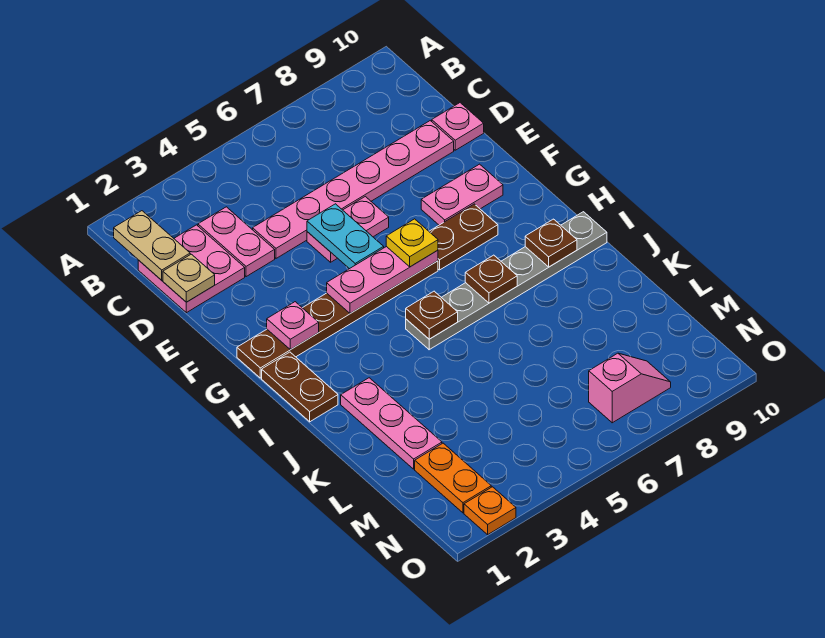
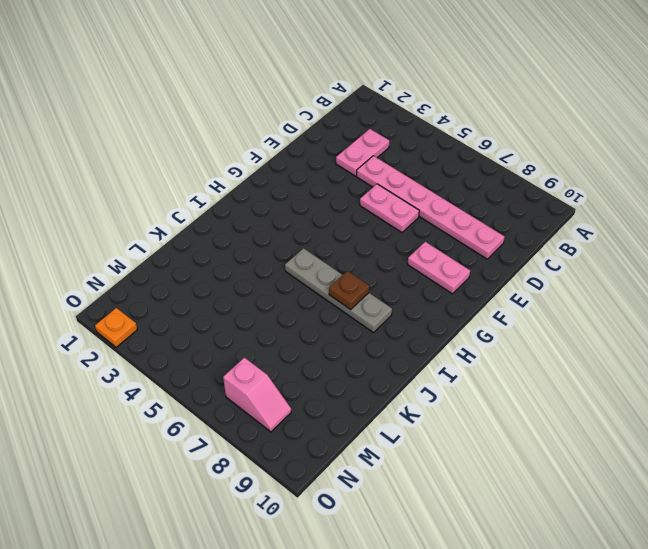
grey 1x4 plate [285,248,392,333] -> grey 1x6 plate [406,212,607,350]
none -> pink 2x2 plate [138,225,245,313]
none -> pink 1x1 plate [432,103,484,150]
none -> brown 1x6 plate [237,261,438,378]

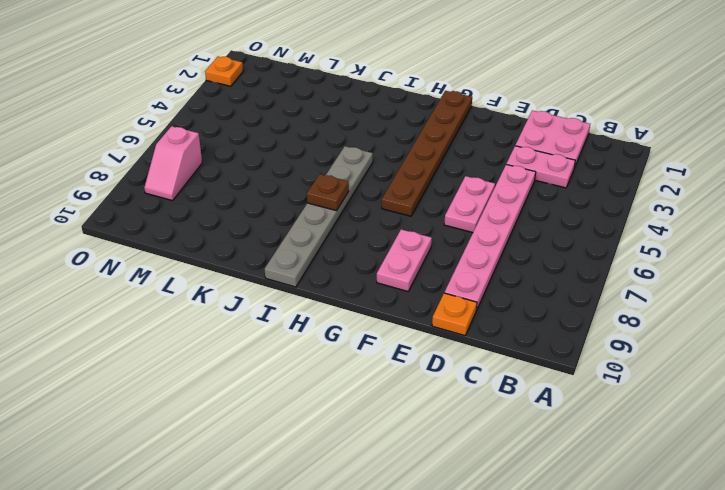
orange 1x1 plate [432,293,477,336] -> pink 1x1 plate [432,103,484,150]
none -> brown 1x2 plate [429,204,498,270]
none -> brown 1x2 plate [262,352,338,422]
none -> pink 1x3 plate [341,378,442,469]

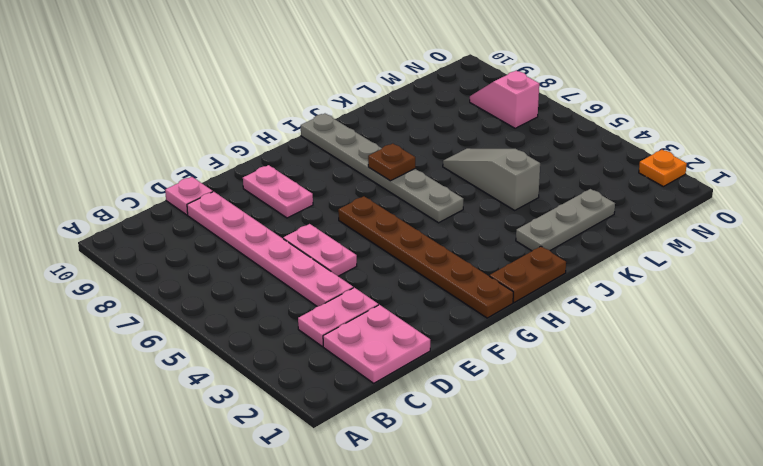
grey 1x3 plate [516,189,615,251] -> pink 1x3 plate [341,378,442,469]
grey 1x3 slope [443,148,540,210] -> none
none -> brown 1x2 plate [429,204,498,270]
none -> orange 1x2 plate [415,443,491,513]
none -> tan 1x2 plate [114,211,190,280]

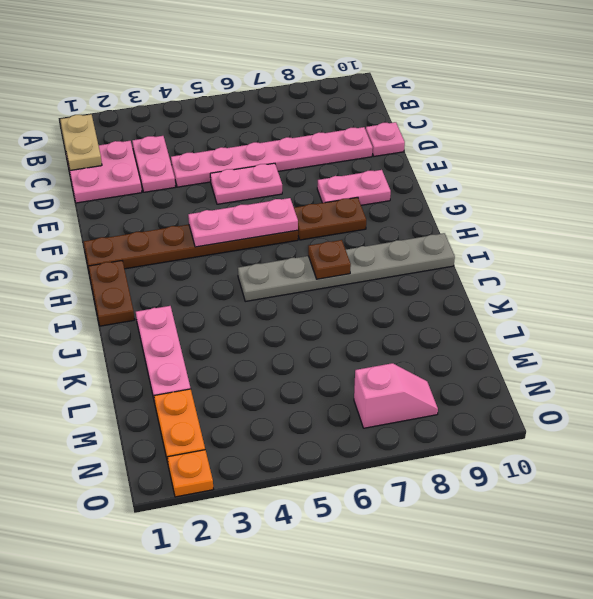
none -> tan 1x1 plate [163,254,215,302]
none -> cyan 1x2 plate [307,204,384,269]
none -> pink 1x1 plate [267,302,319,350]

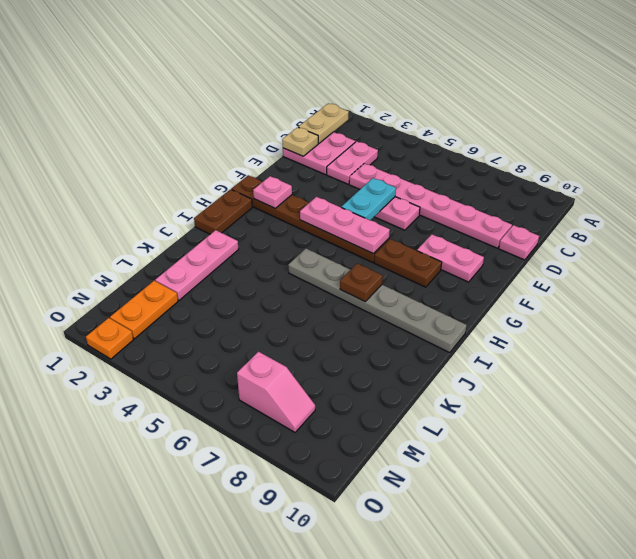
none -> brown 1x1 plate [406,291,458,339]
none -> brown 1x1 plate [525,219,577,267]
none -> yellow 1x1 plate [386,219,438,267]

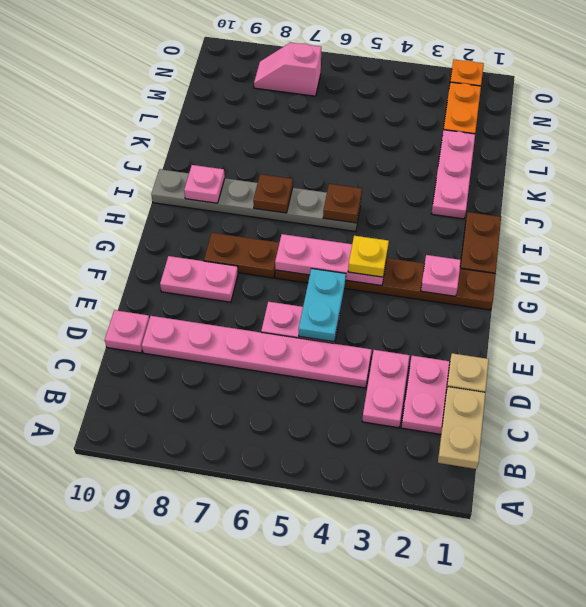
yellow 1x1 plate [348,236,389,277] -> yellow 1x1 plate moved to [386,219,438,267]
pink 1x1 plate [184,165,225,203] -> brown 1x1 plate [525,219,577,267]

